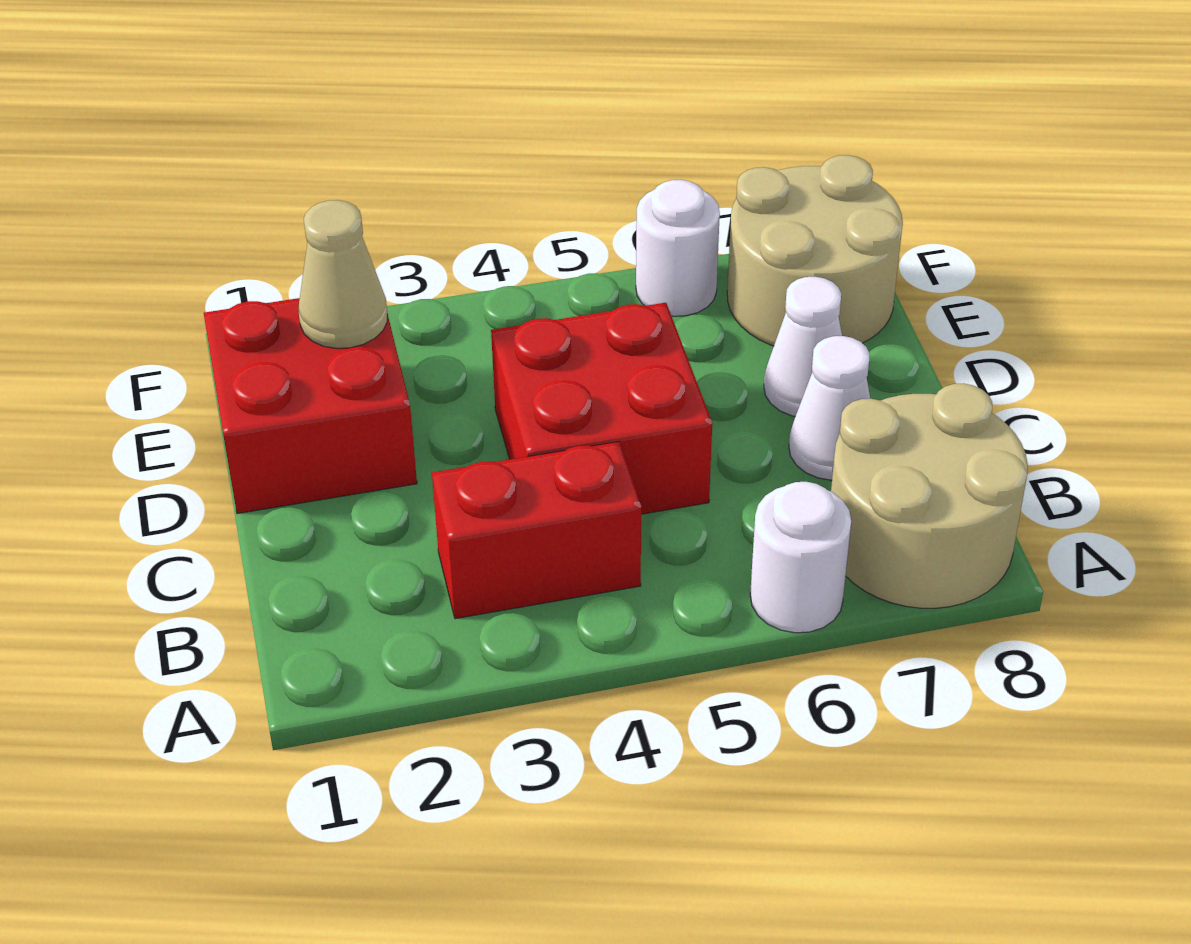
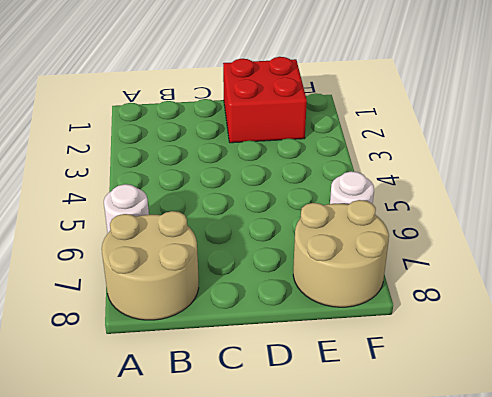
none -> red 1x2 brick [432,442,641,619]
none -> red 2x2 brick [491,303,712,514]

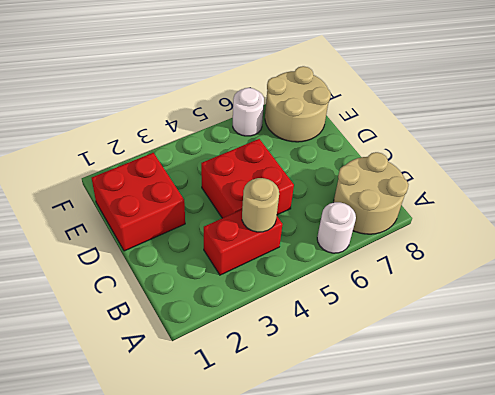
tan 1x1 round brick [242,178,279,232] -> none
none -> white 1x1 cone [789,336,870,480]
none -> white 1x1 cone [764,277,842,416]

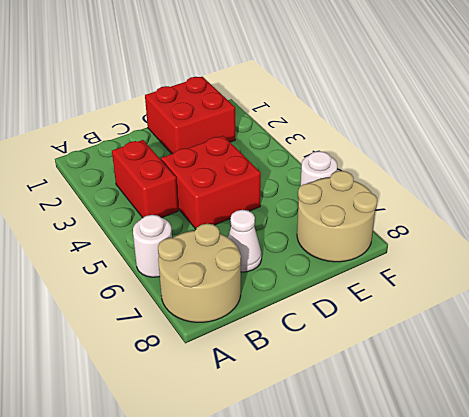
none -> white 1x1 cone [764,277,842,416]
none -> tan 1x1 cone [299,200,387,348]

